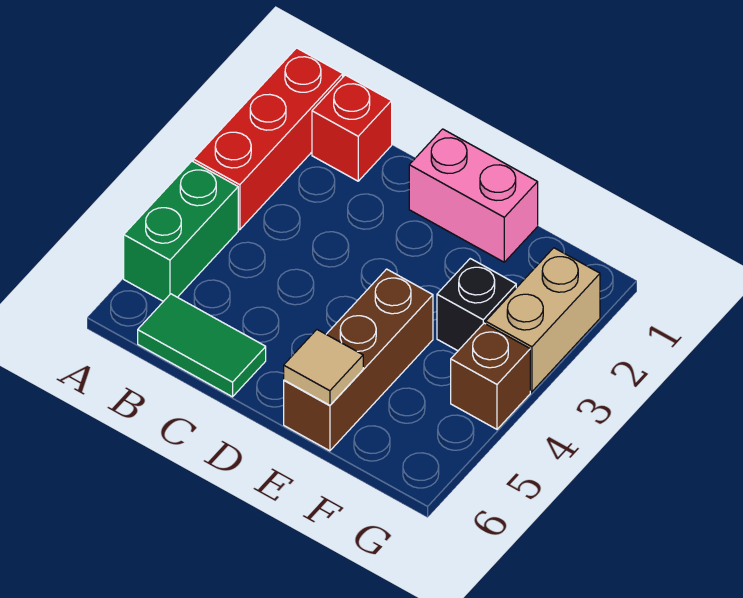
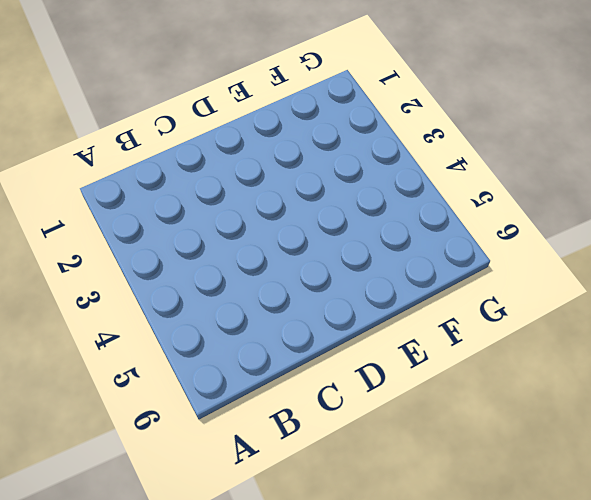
none -> red 1x3 brick [193,48,343,230]
none -> green 1x2 brick [124,161,238,302]

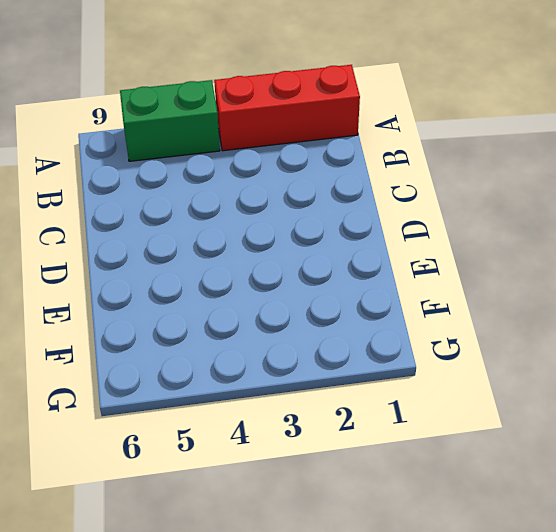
none -> red 1x1 brick [312,75,392,181]
none -> green 1x2 tile [138,294,266,397]

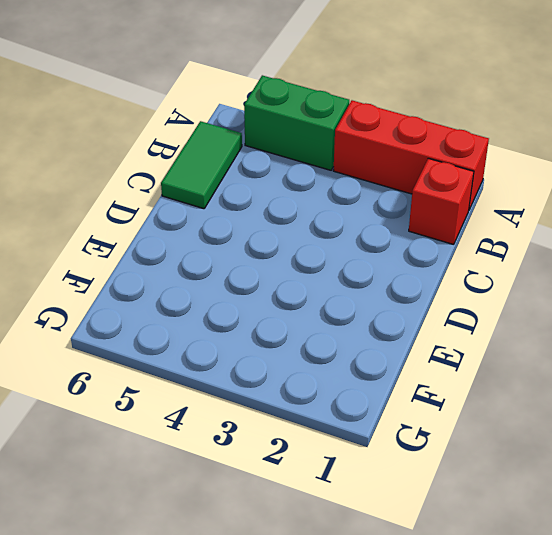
none -> pink 1x2 brick [409,129,538,262]
none -> brown 1x3 brick [284,269,433,451]

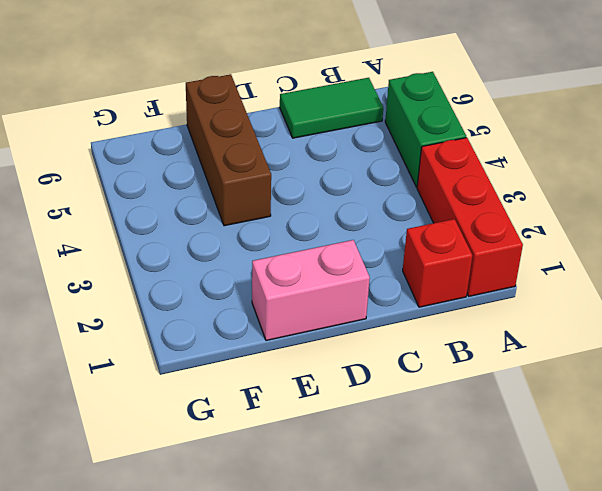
none -> black 1x1 brick [437,259,516,351]
none -> tan 1x2 brick [486,248,600,392]

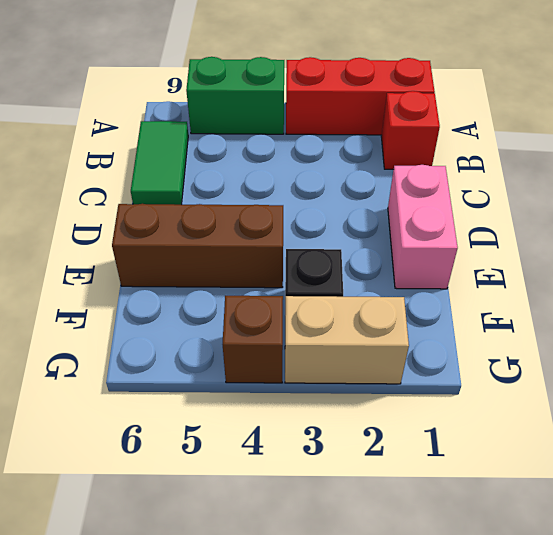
none -> tan 1x1 tile [284,330,363,405]

